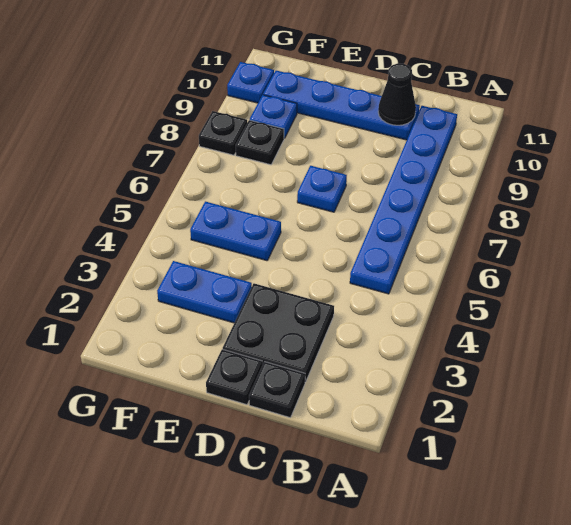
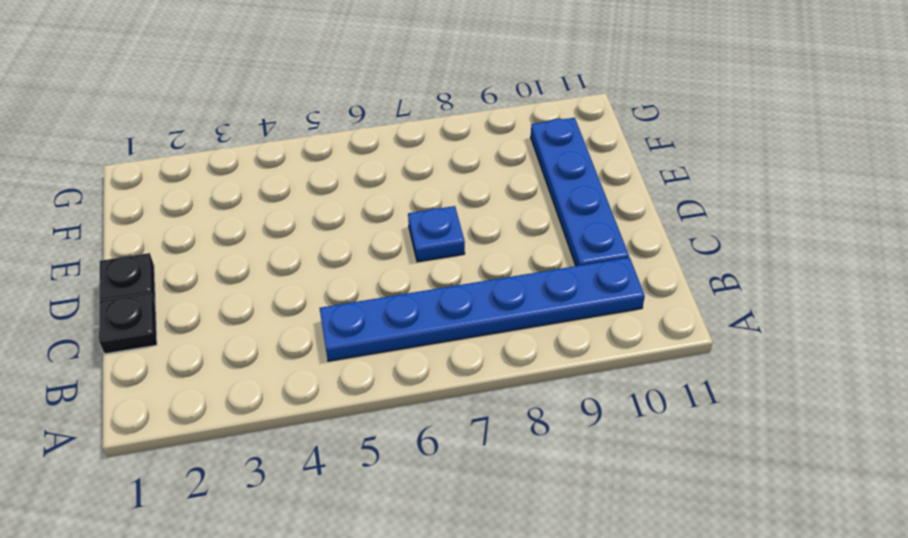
none -> black 2x2 plate [223,283,334,382]
none -> blue 1x2 plate [157,261,252,323]
none -> blue 1x2 plate [190,202,281,261]

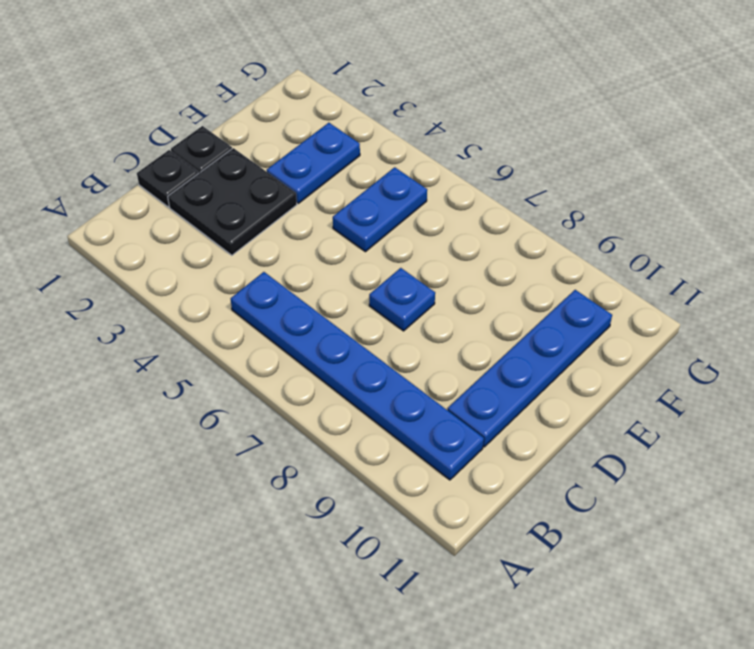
none -> black 1x1 plate [236,120,284,165]
none -> blue 1x1 plate [250,95,297,138]
none -> black 1x1 plate [199,111,247,155]

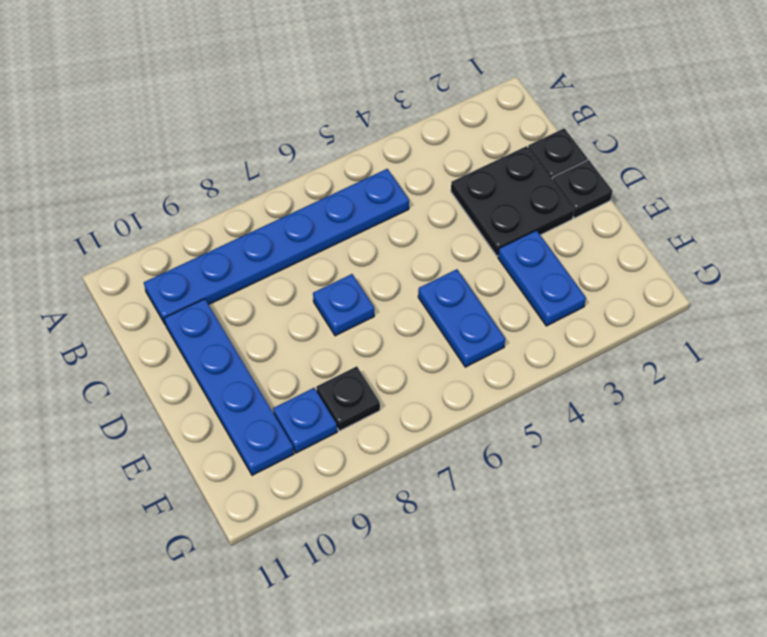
none -> black 1x1 plate [199,111,247,155]
none -> blue 1x1 plate [227,62,274,103]
none -> black 1x1 cone [378,63,416,125]

